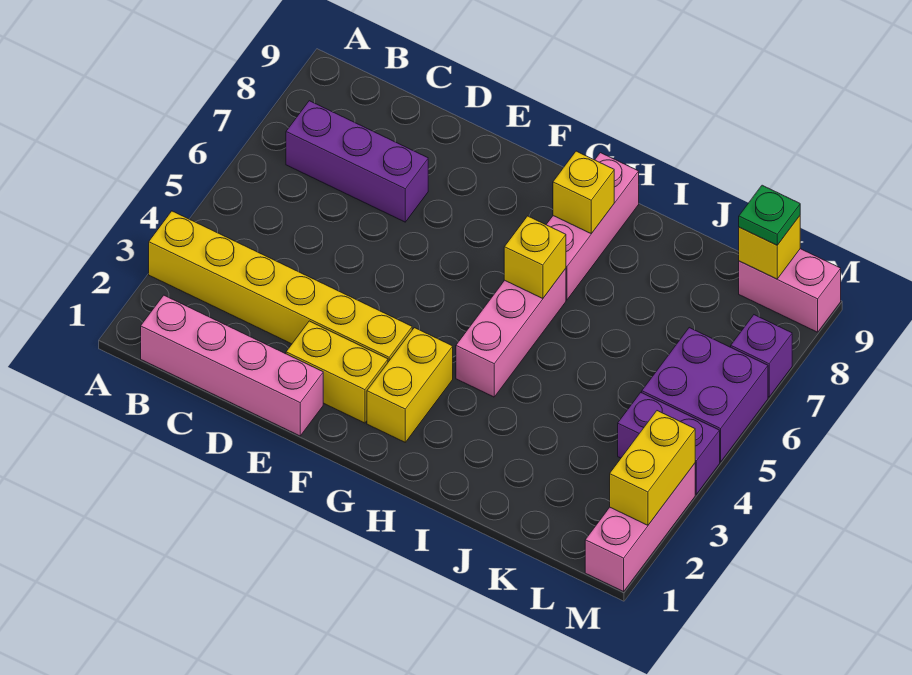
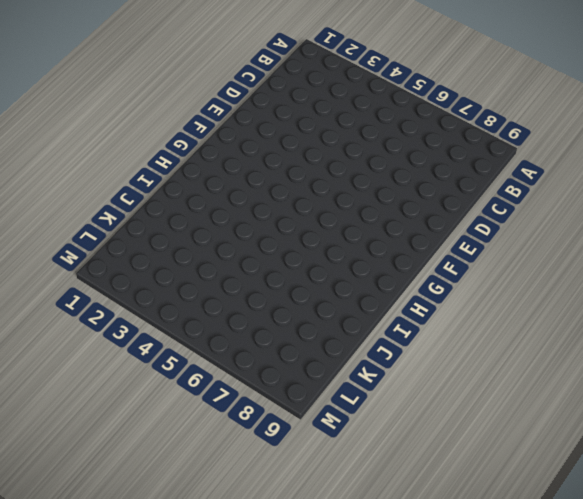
none -> yellow 1x6 brick [149,211,412,362]
none -> pink 1x4 brick [141,295,323,436]
none -> purple 1x3 brick [286,101,428,222]

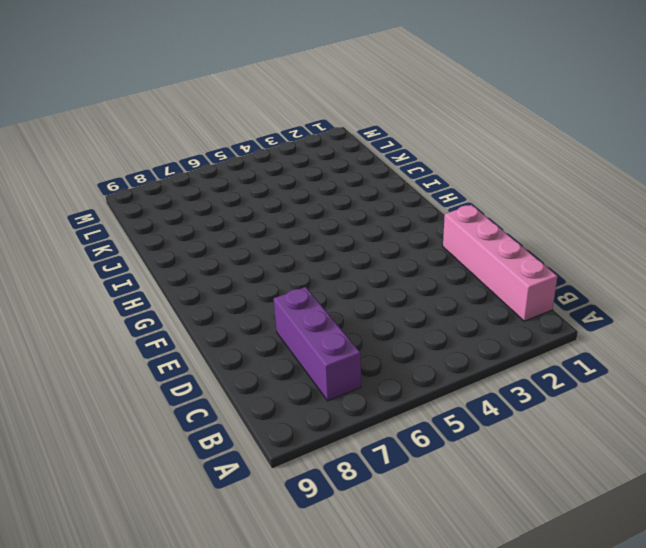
none -> yellow 1x6 brick [149,211,412,362]
none -> yellow 1x2 brick [286,321,388,423]
none -> yellow 1x2 brick [367,328,453,442]

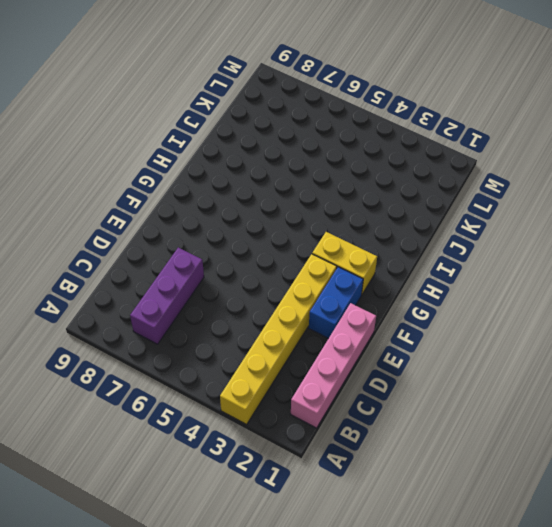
blue 1x2 brick [309,267,363,338] -> yellow 1x2 brick [286,321,388,423]
none -> pink 1x3 brick [456,269,566,397]
none -> pink 1x3 brick [546,153,639,300]
none -> purple 1x2 brick [618,393,720,494]

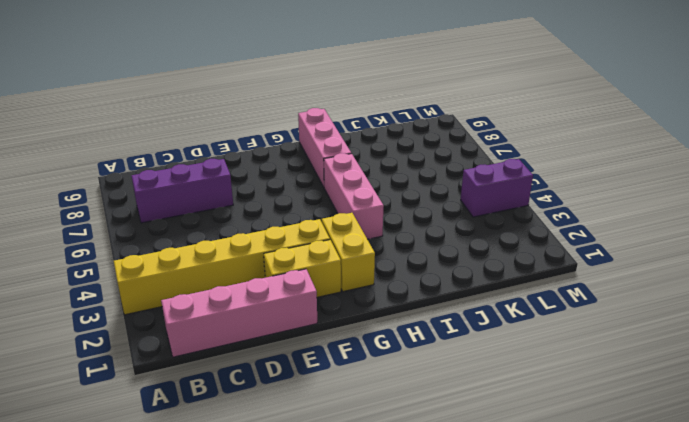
none -> purple 2x2 brick [642,328,768,462]
none -> pink 1x2 brick [739,249,841,332]
none -> pink 1x3 brick [585,463,695,591]

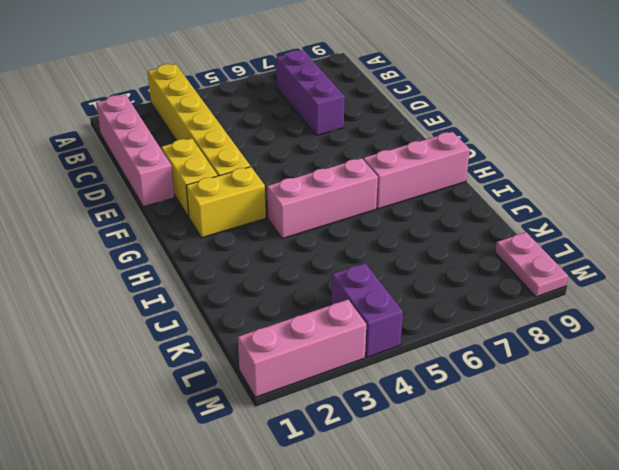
pink 1x2 plate [495,232,568,297] -> pink 1x2 brick [739,249,841,332]
none -> purple 2x2 brick [642,328,768,462]
none -> purple 1x1 brick [731,315,792,397]
none -> yellow 1x1 brick [504,216,566,299]

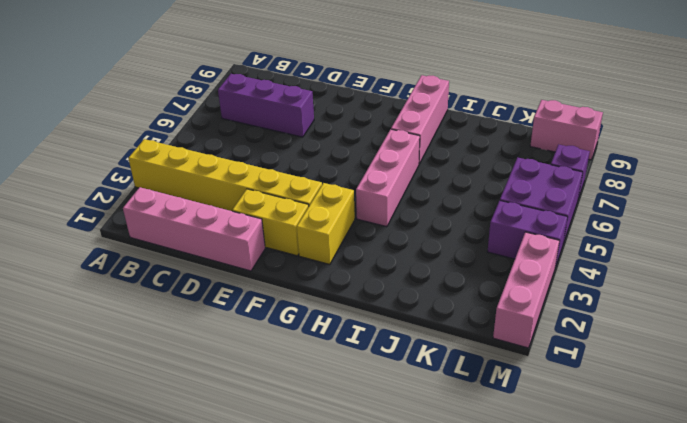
none -> yellow 1x1 brick [504,216,566,299]
none -> yellow 1x1 brick [553,151,614,234]
none -> yellow 1x1 brick [739,216,800,279]

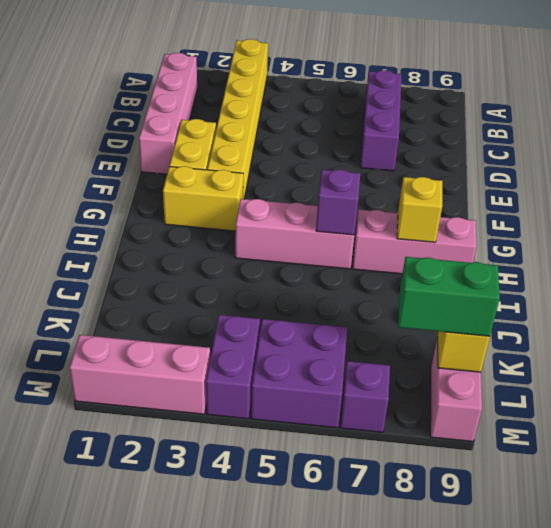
purple 1x1 brick [316,170,360,235] -> yellow 1x1 brick [504,216,566,299]
green 1x2 brick [398,257,500,336] -> green 1x1 plate [739,185,800,245]
none -> yellow 1x2 brick [610,411,695,525]

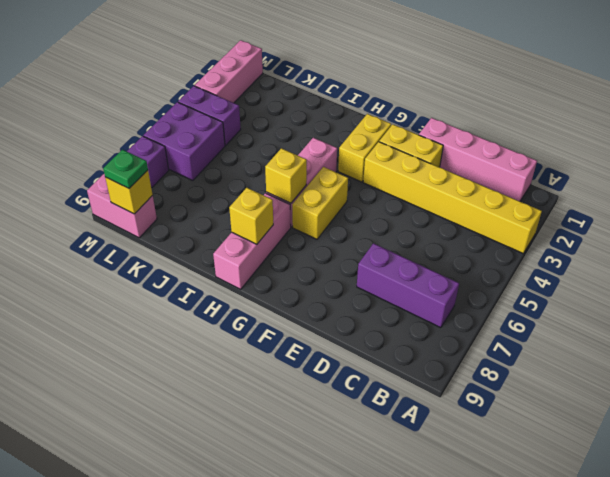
yellow 1x2 brick [292,167,348,239] -> yellow 1x2 brick moved to [610,411,695,525]

